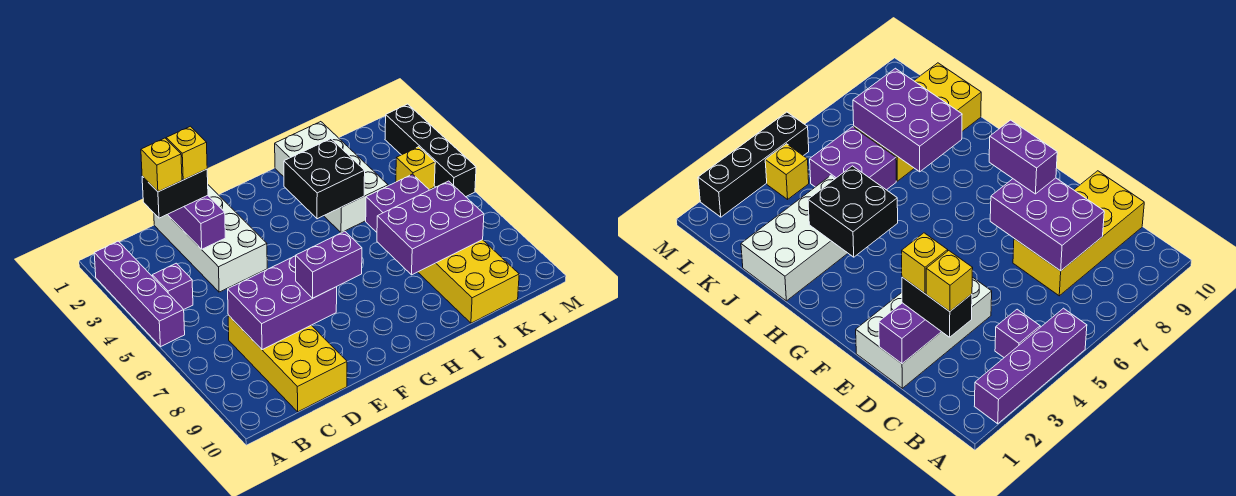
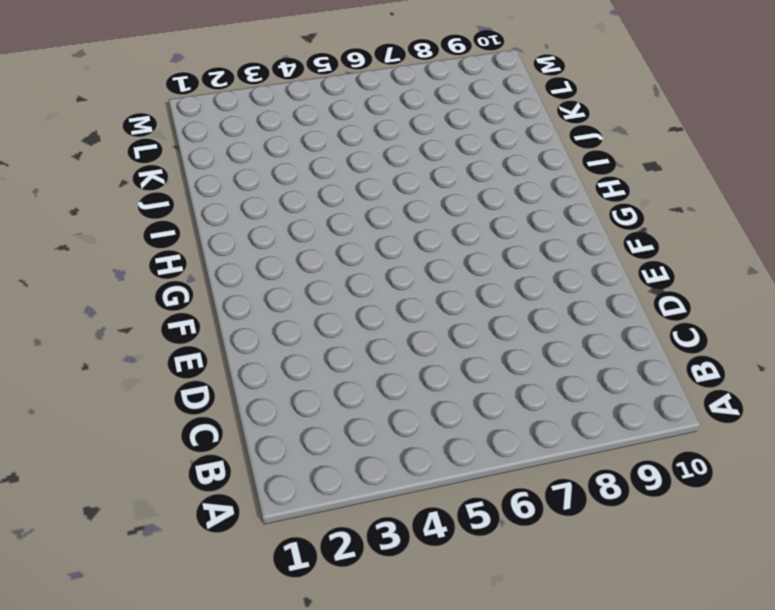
none -> purple 1x4 brick [94,241,185,347]
none -> purple 1x1 brick [152,263,193,309]
none -> yellow 2x4 brick [228,315,347,412]

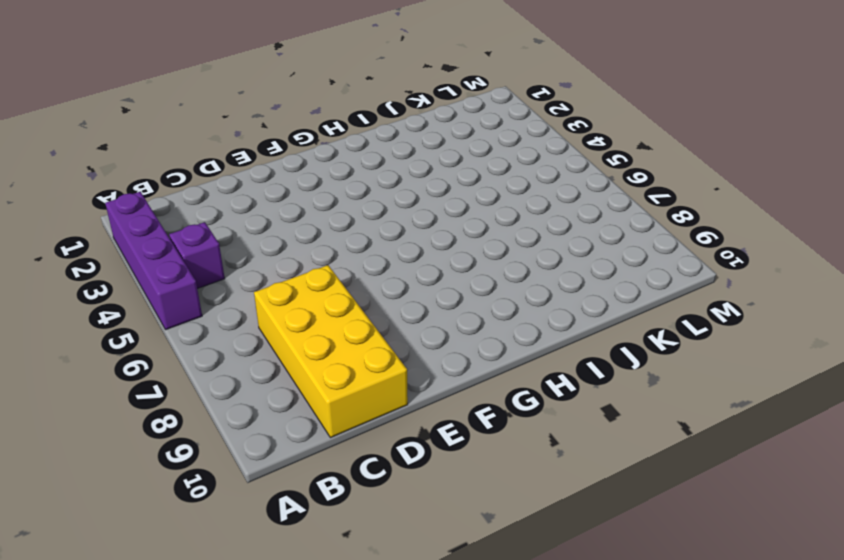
none -> white 2x4 brick [154,185,267,292]
none -> white 2x4 brick [275,122,388,233]
none -> purple 2x2 brick [366,174,429,232]

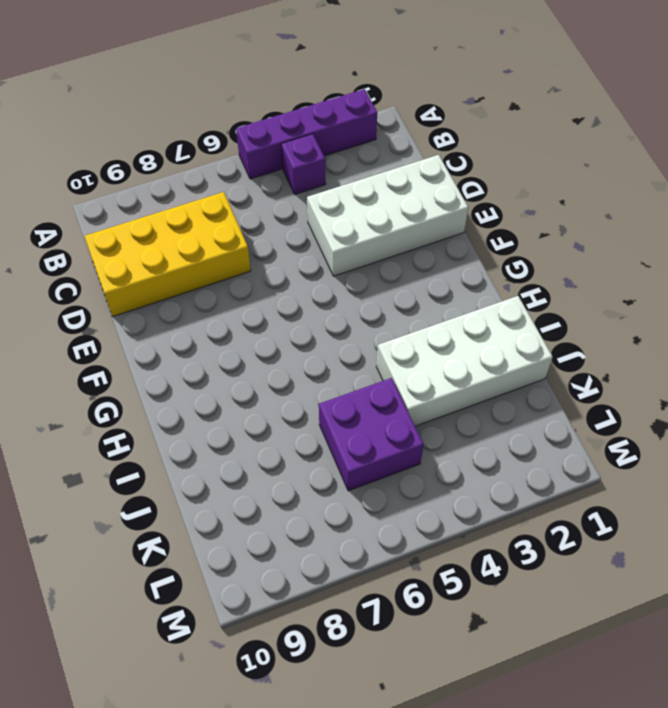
none -> yellow 2x4 brick [418,240,519,323]
none -> yellow 1x1 brick [396,147,435,190]
none -> black 1x4 brick [385,104,476,197]

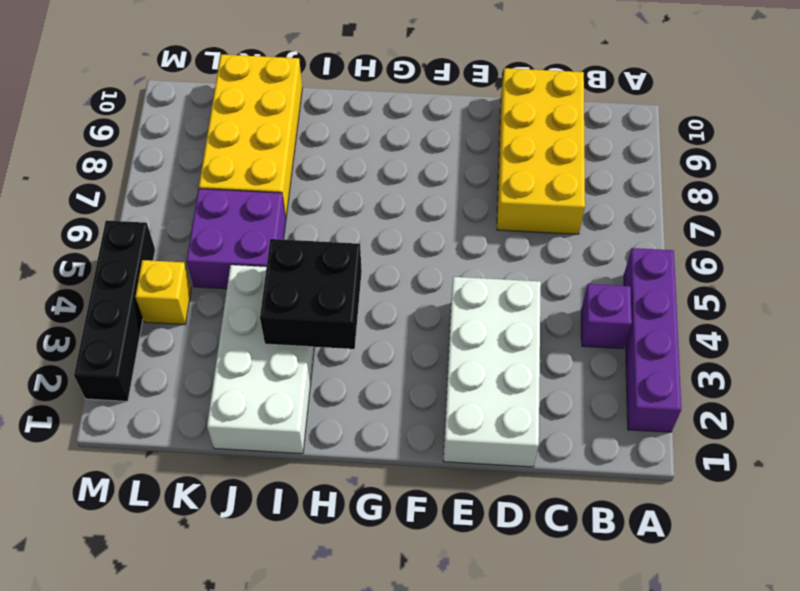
none -> purple 2x3 brick [228,256,337,350]
none -> purple 1x3 brick [168,195,225,249]
none -> purple 2x3 brick [377,181,484,275]

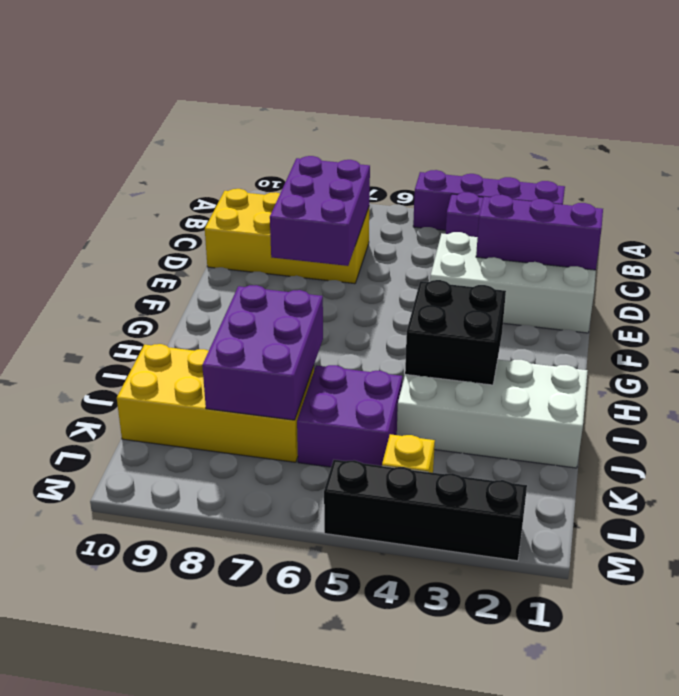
none -> black 1x2 brick [142,169,208,218]
none -> purple 1x2 brick [296,231,362,298]
none -> yellow 1x1 brick [141,138,182,192]

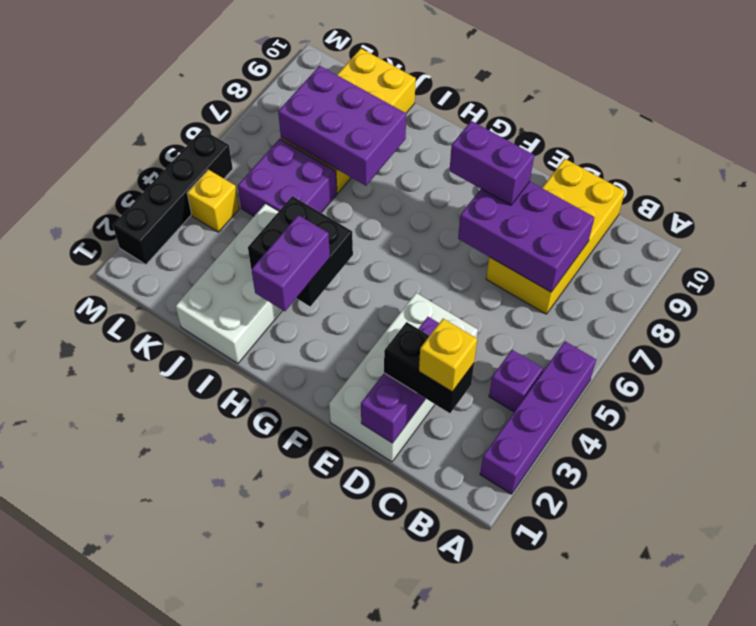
purple 1x2 brick [251,215,330,311] -> none
none -> yellow 1x1 brick [166,126,207,180]

